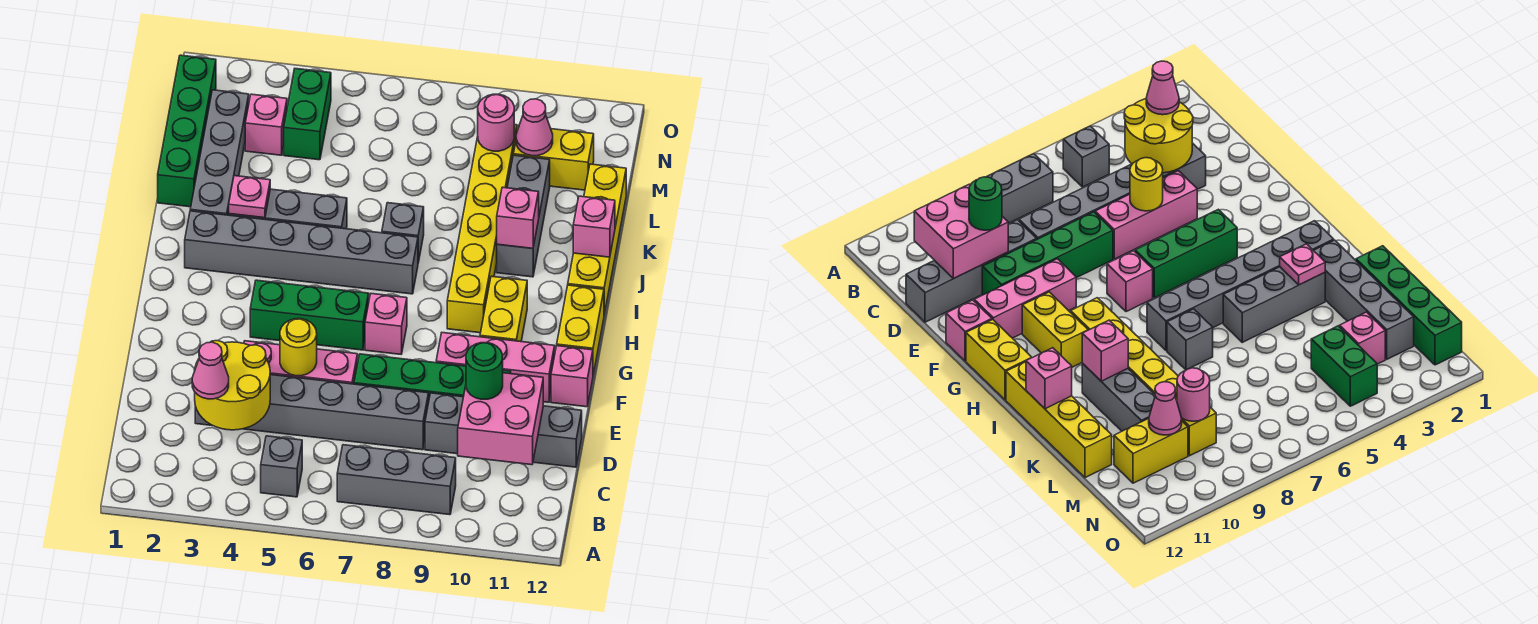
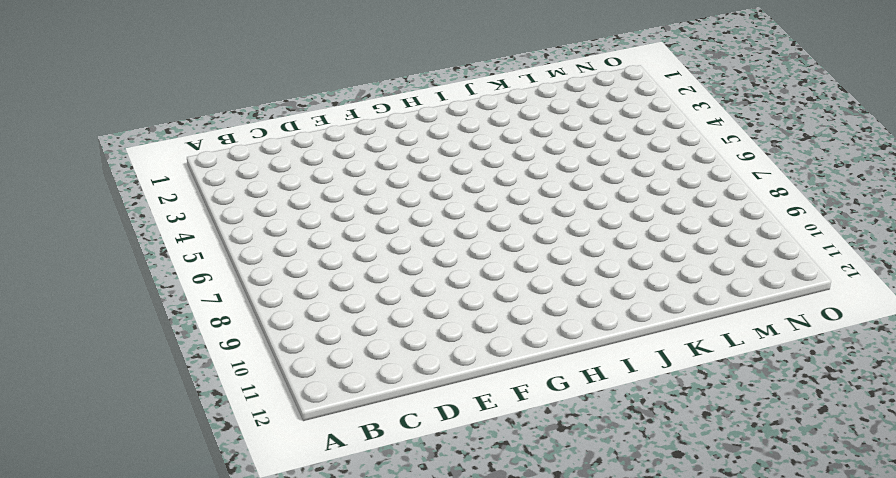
none -> grey 1x1 brick [261,436,302,497]
none -> grey 1x3 brick [337,445,456,515]
none -> grey 1x6 brick [195,375,429,450]
none -> grey 1x4 brick [425,393,582,467]

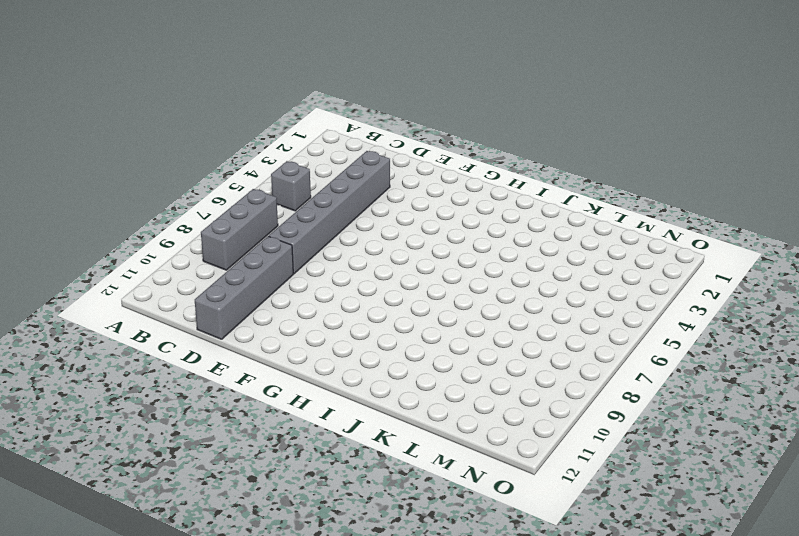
none -> pink 1x3 brick [244,341,357,384]
none -> green 1x4 brick [354,354,511,398]
none -> pink 1x3 brick [436,333,555,402]
none -> pink 1x1 brick [551,346,593,407]

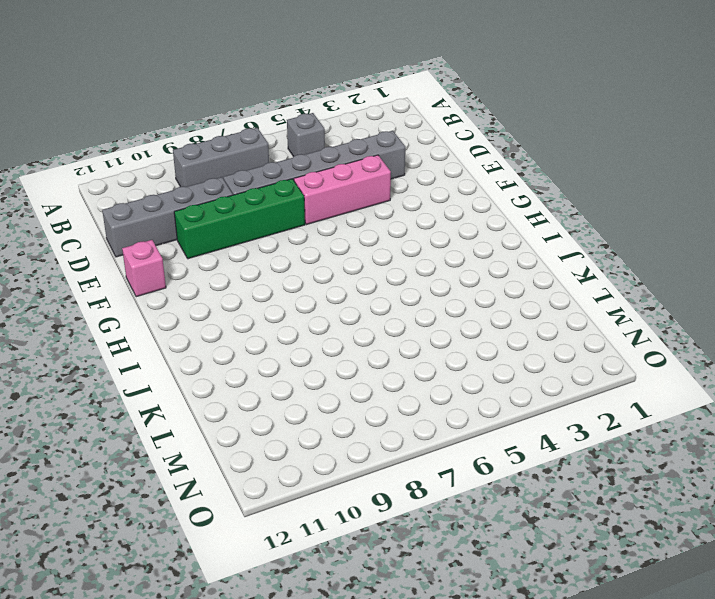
none -> pink 1x3 brick [436,333,555,402]
none -> green 1x3 brick [250,280,369,350]
none -> pink 1x1 brick [365,294,407,354]
none -> yellow 1x2 brick [480,276,527,342]

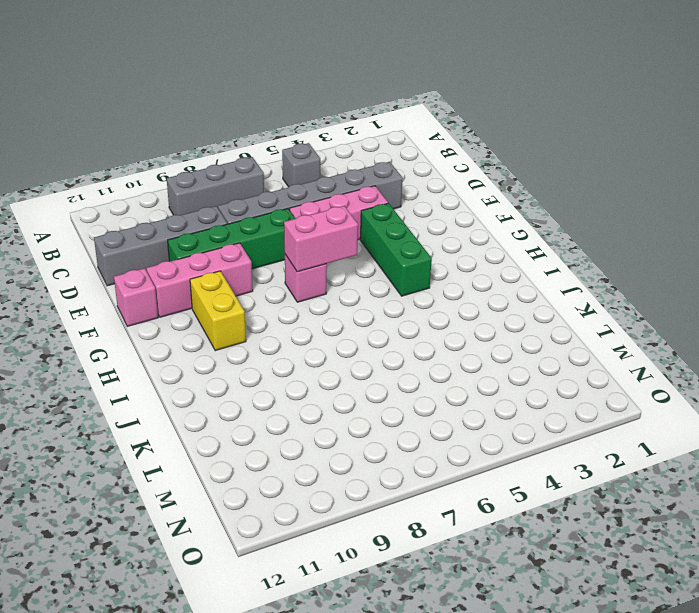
green 1x3 brick [360,203,432,296] -> green 1x3 brick turned to [250,280,369,350]
pink 1x2 brick [284,206,358,272] -> none
none -> yellow 1x2 brick [557,285,604,375]
none -> yellow 1x6 brick [447,125,517,333]
none -> grey 1x6 brick [185,211,418,294]
none -> yellow 1x4 brick [568,164,626,315]

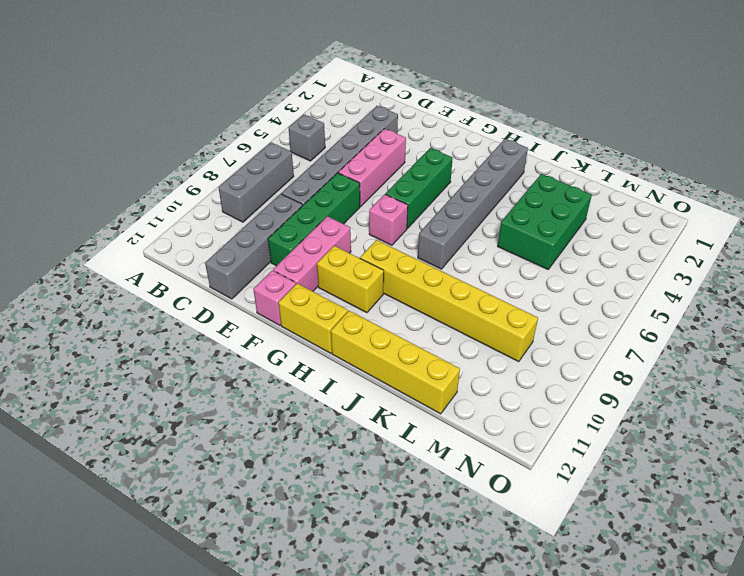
green 2x3 brick [498,174,592,269] -> none
none -> grey 1x4 brick [190,90,249,215]
none -> grey 1x3 brick [229,189,347,229]
none -> grey 1x1 brick [382,203,424,262]
none -> grey 1x3 brick [497,155,550,277]

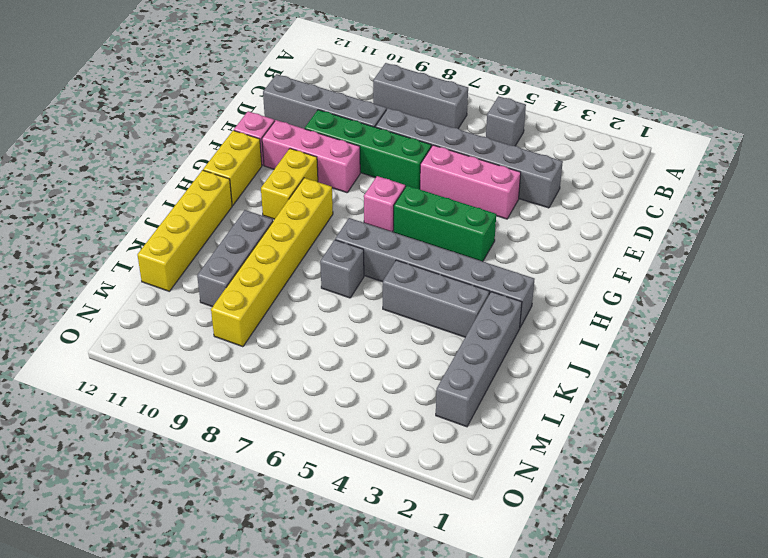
none -> green 1x4 brick [158,55,216,207]
none -> pink 1x1 brick [245,94,287,155]
none -> green 1x2 brick [284,69,331,160]
none -> yellow 1x2 brick [513,126,594,190]

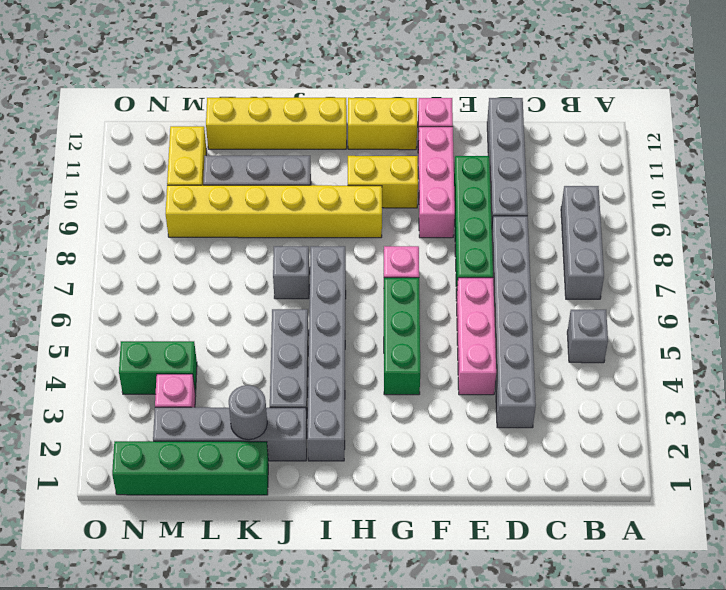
grey 1x1 round brick [229,385,267,440] -> none
none -> yellow 2x2 round brick [195,341,270,430]
none -> pink 2x2 brick [458,373,543,465]
none -> yellow 1x1 round brick [280,319,317,376]
none -> pink 1x1 plate [229,176,270,218]

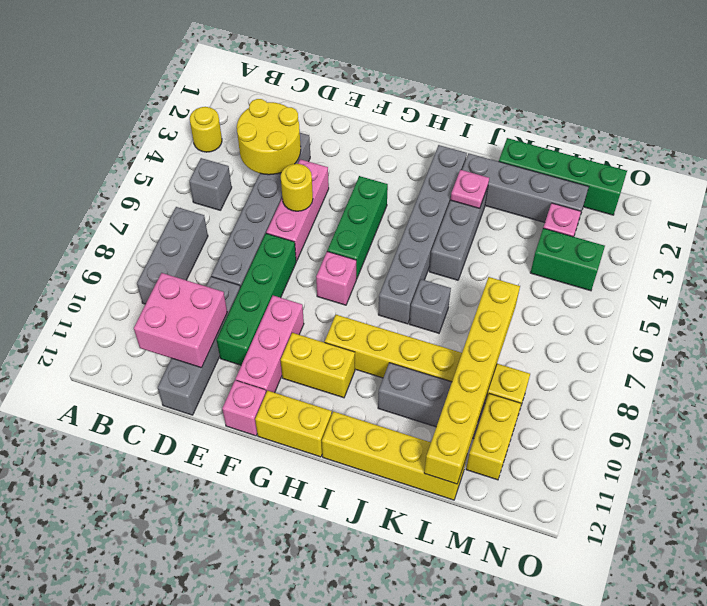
yellow 1x1 round brick [190,107,222,152] -> none
yellow 1x6 brick [424,277,520,484] -> none
none -> pink 1x1 brick [497,187,539,248]
none -> pink 1x1 brick [573,196,615,257]
none -> pink 1x1 round brick [478,94,514,151]
none -> pink 1x1 cone [516,99,553,156]

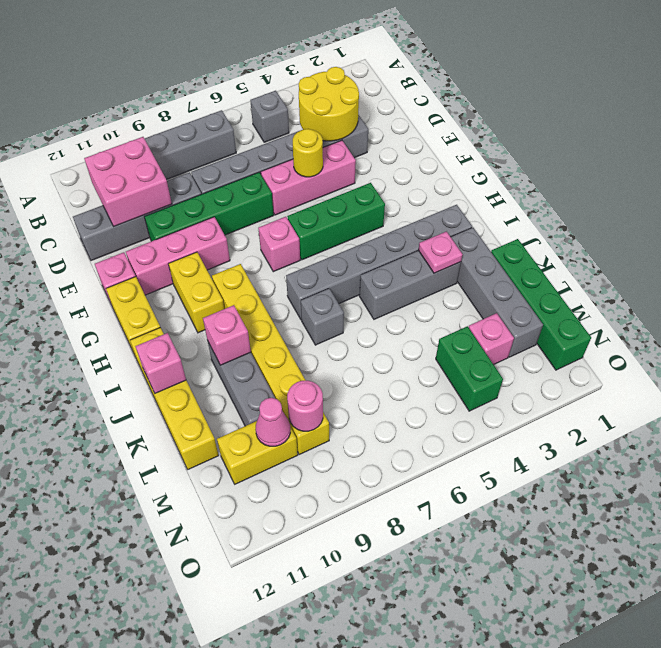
none -> pink 1x1 cone [192,342,229,399]
none -> green 1x1 round brick [466,342,503,399]

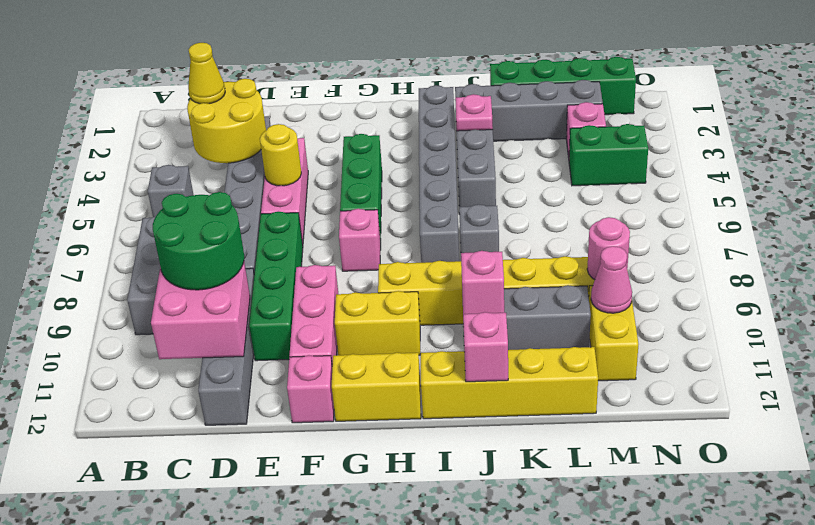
yellow 1x1 cone [188,43,225,104] -> pink 1x1 cone [192,342,229,399]
green 2x2 round brick [153,192,244,290] -> green 1x1 round brick [466,342,503,399]

